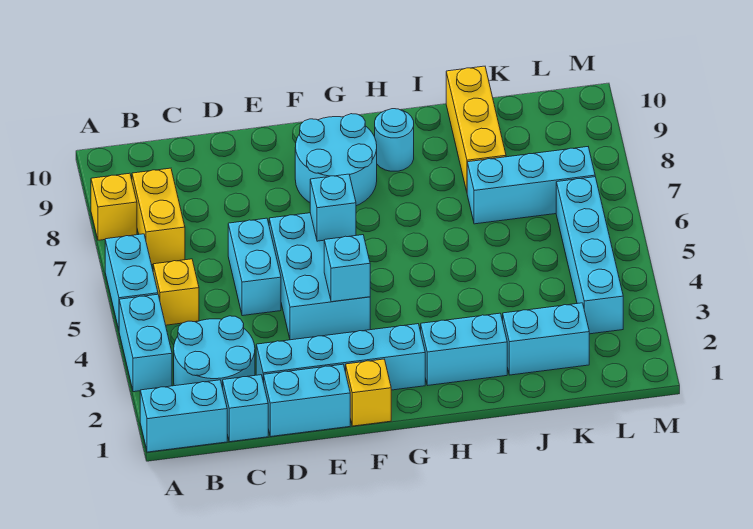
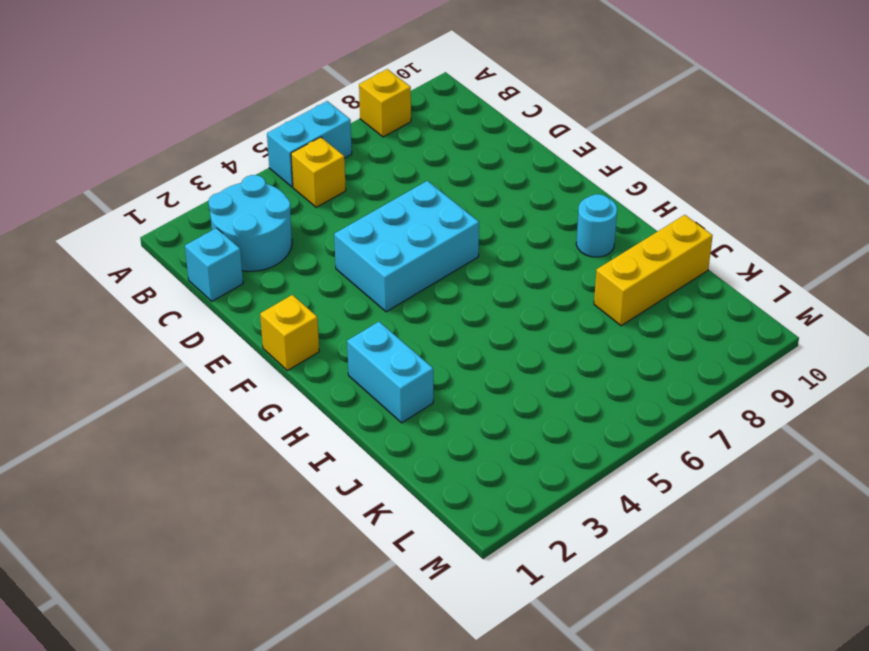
none -> cyan 1x2 brick [140,380,227,452]
none -> cyan 1x2 brick [119,294,172,392]
none -> yellow 1x2 brick [132,168,185,265]

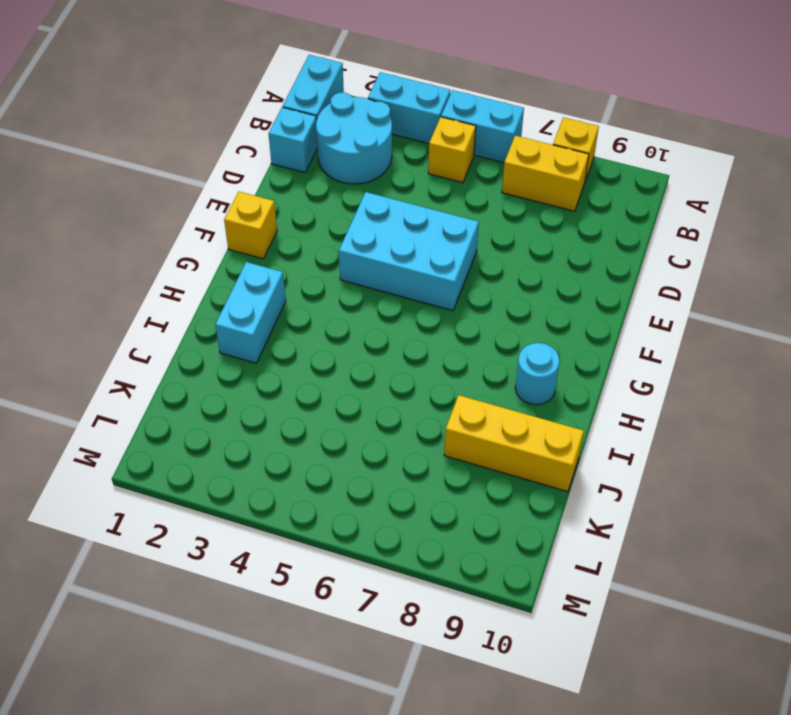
none -> cyan 1x2 brick [264,364,350,437]
none -> cyan 1x4 brick [256,324,425,390]
none -> cyan 1x2 brick [228,218,281,316]

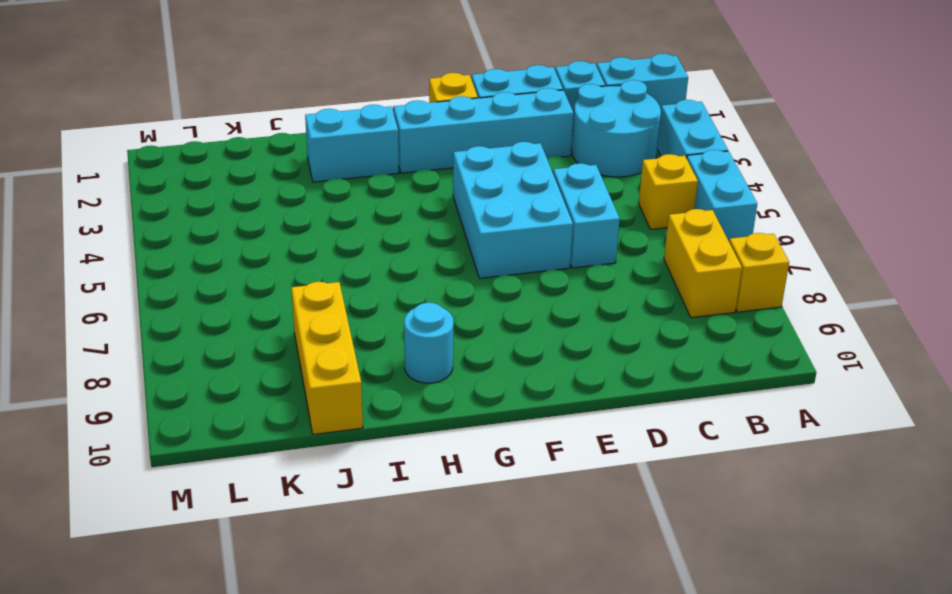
none -> cyan 2x2 round brick [295,114,377,206]
none -> cyan 1x2 brick [503,303,589,375]
none -> cyan 1x3 brick [467,147,595,224]

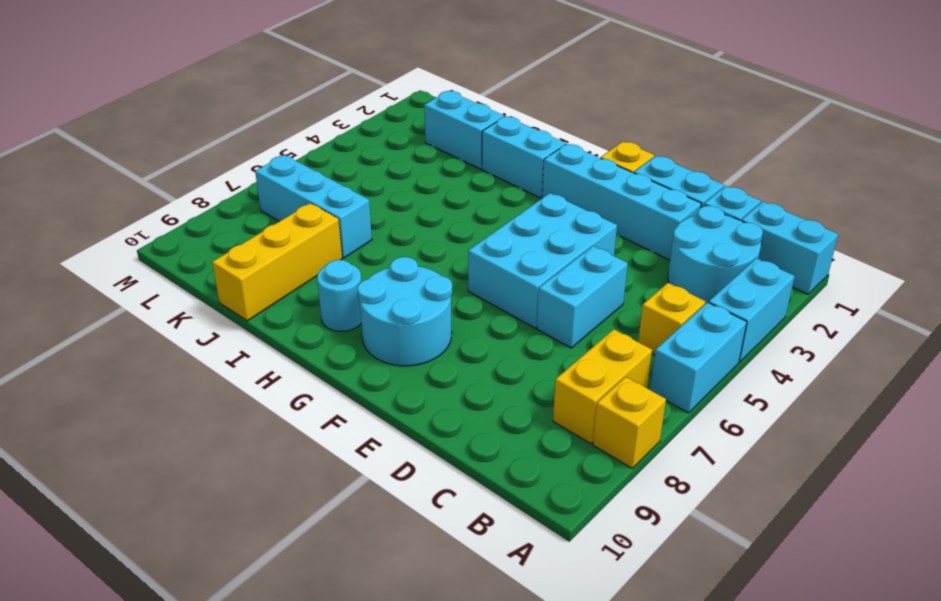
none -> cyan 1x4 brick [556,177,623,334]
none -> cyan 1x1 brick [324,235,370,302]
none -> cyan 1x1 brick [310,174,356,241]

